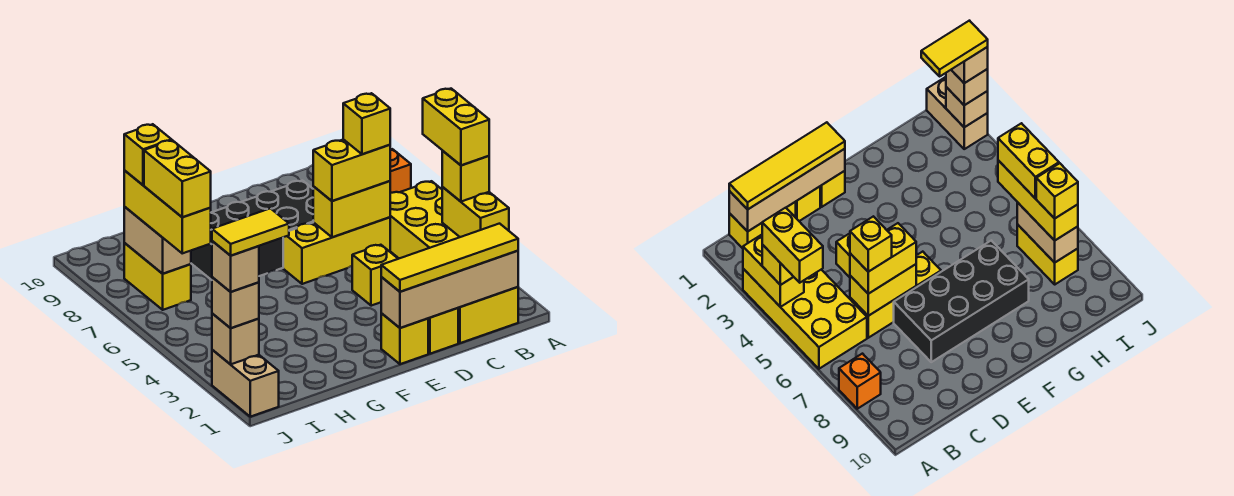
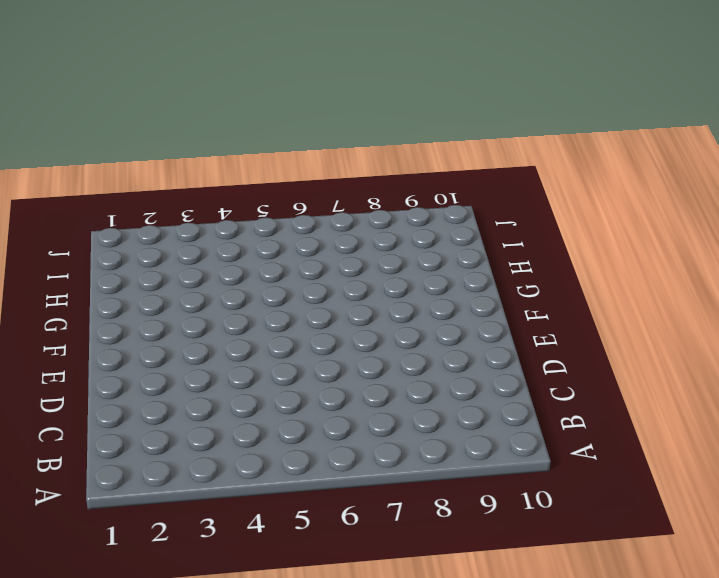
none -> yellow 2x4 brick [390,181,459,258]
none -> orange 1x1 brick [390,149,411,193]
none -> yellow 1x2 brick [458,287,518,343]

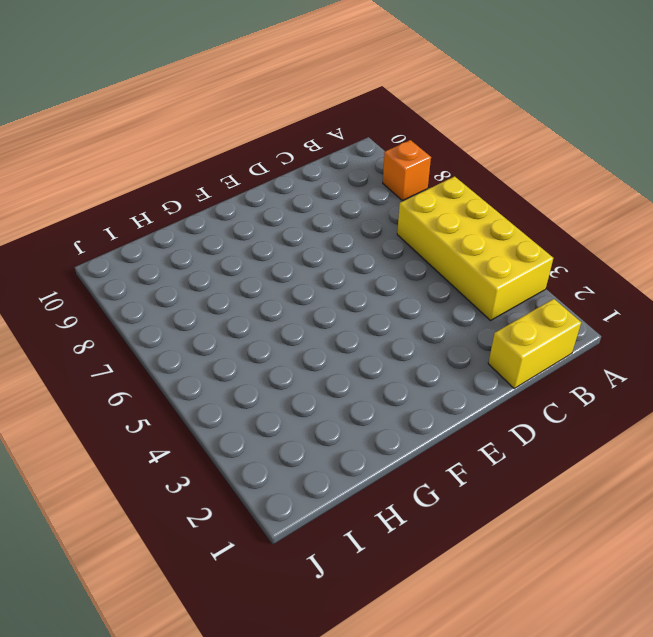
none -> yellow 1x3 brick [283,217,390,284]
none -> yellow 1x1 brick [428,308,458,354]
none -> yellow 1x1 brick [352,245,398,306]

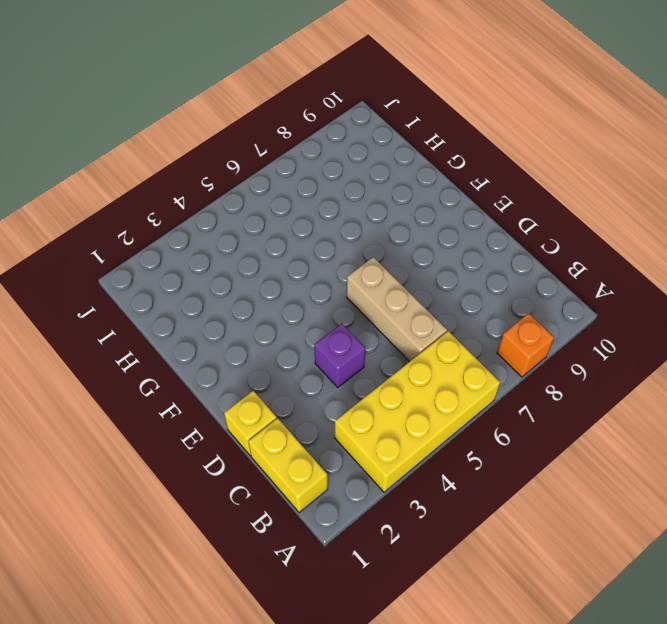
tan 1x3 brick [347,257,447,362] -> yellow 1x3 brick [283,217,390,284]
purple 1x1 brick [314,324,365,387] -> yellow 1x1 brick [352,245,398,306]
none -> black 2x4 brick [191,181,313,280]
none -> yellow 1x1 brick [381,313,428,364]
none -> yellow 1x2 brick [124,243,191,310]

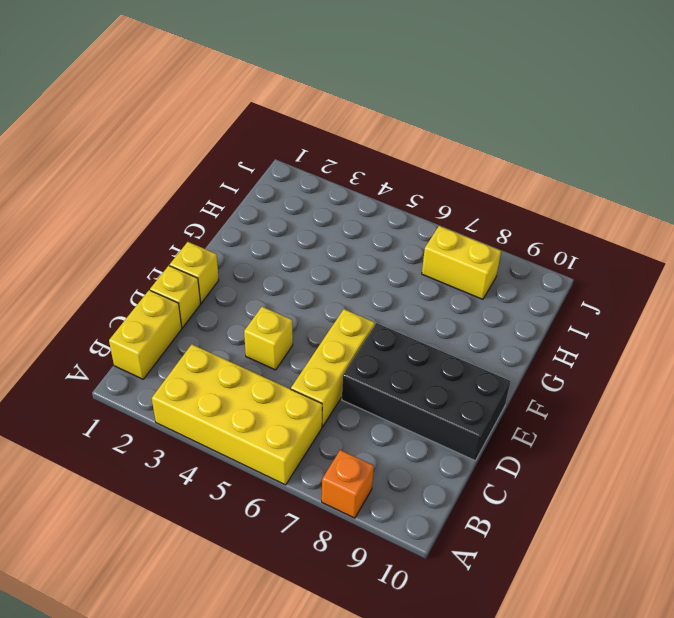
black 2x4 brick [342,323,511,461] -> black 2x4 brick turned to [191,181,313,280]
none -> tan 1x2 brick [212,350,279,417]
none -> yellow 1x2 brick [442,187,509,237]
none -> tan 1x4 brick [381,251,518,328]

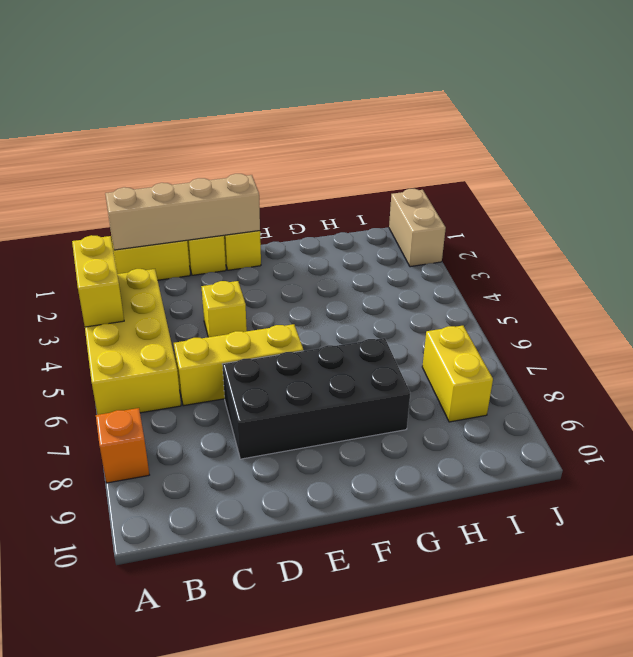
none -> yellow 1x2 brick [313,181,390,237]
none -> tan 1x2 brick [124,207,191,274]
none -> tan 1x1 brick [212,313,259,364]

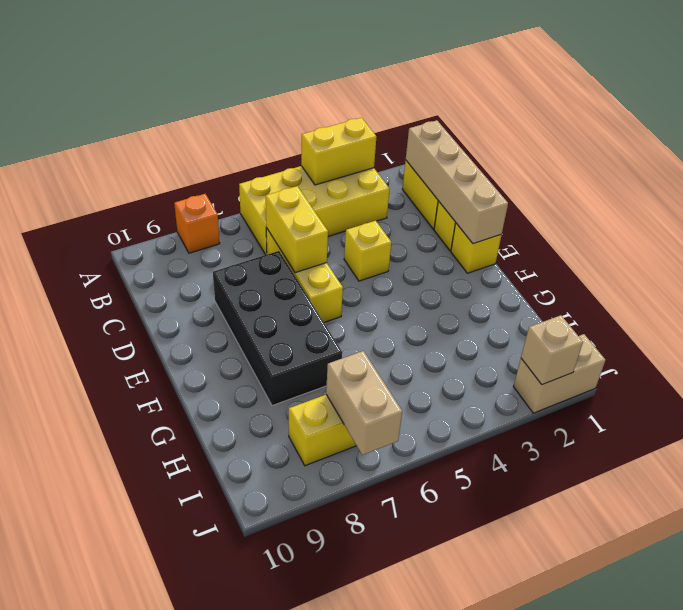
tan 1x2 brick [326,351,402,455] -> tan 1x2 brick turned to [124,207,191,274]
none -> yellow 1x1 brick [442,151,489,202]
none -> yellow 1x4 tile [381,224,518,292]
none -> yellow 1x2 brick [313,139,390,201]

